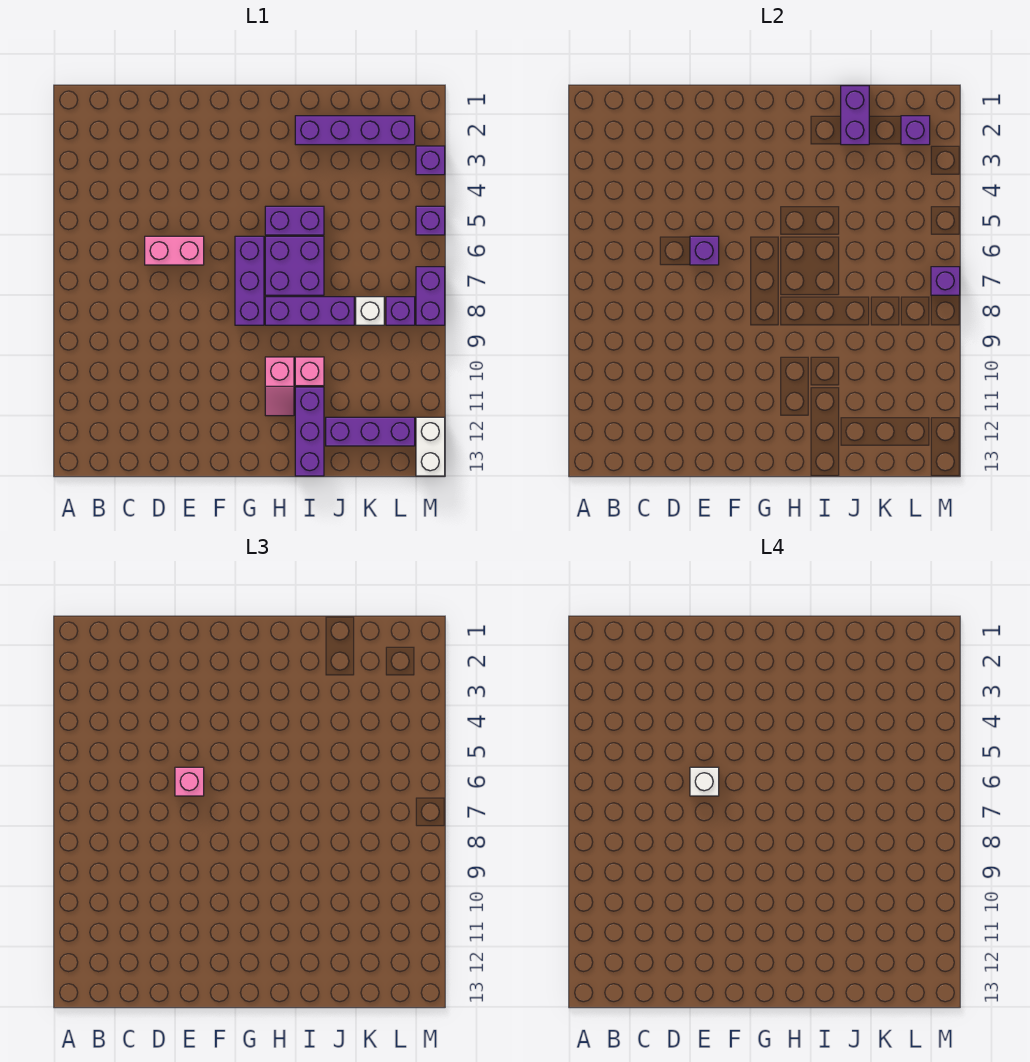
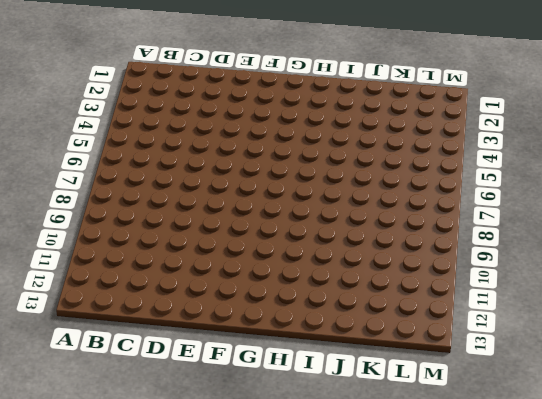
none -> pink 1x2 brick [145,236,204,265]
none -> purple 1x3 brick [235,236,264,325]
none -> purple 1x2 brick [265,206,324,235]

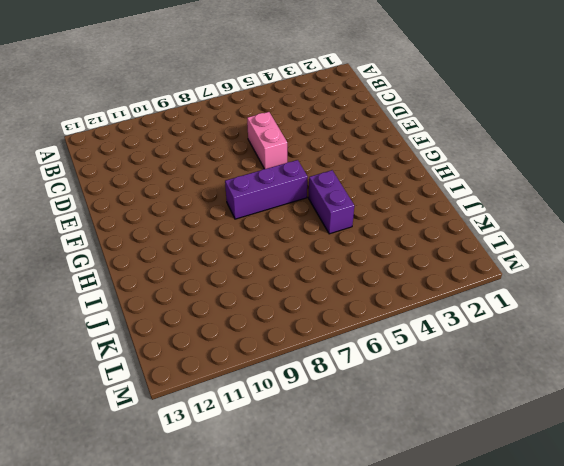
none -> purple 2x2 brick [265,236,324,295]
none -> purple 1x3 brick [265,297,354,325]
none -> pink 1x2 slope [265,357,294,416]

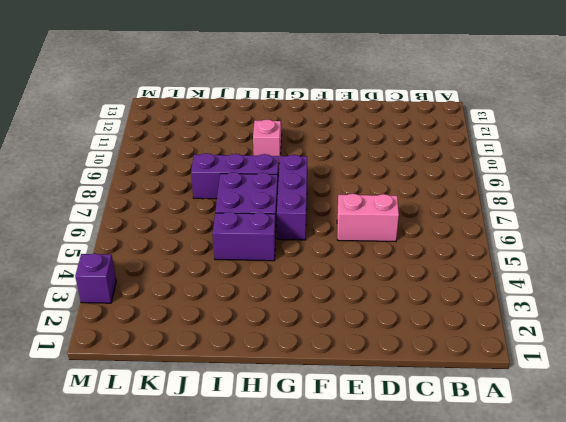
none -> purple 1x4 brick [295,116,415,145]
none -> pink 1x1 brick [295,357,324,386]
none -> purple 1x3 brick [295,387,324,476]

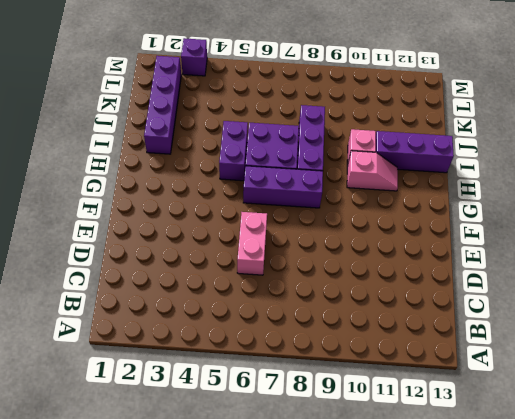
none -> purple 1x3 brick [326,417,415,446]
none -> white 1x1 brick [356,297,384,325]
none -> purple 1x1 brick [386,297,415,325]

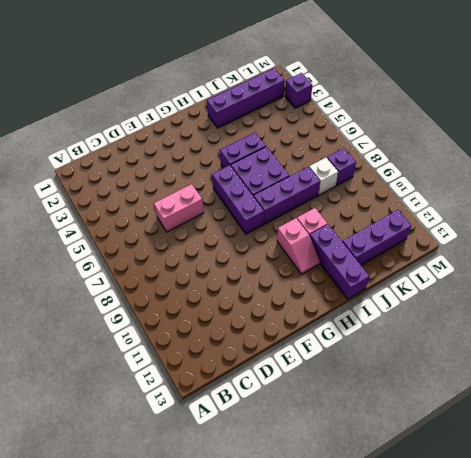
none -> purple 1x1 brick [416,206,445,235]
none -> purple 1x2 brick [416,267,445,325]
none -> white 1x2 brick [416,417,445,476]

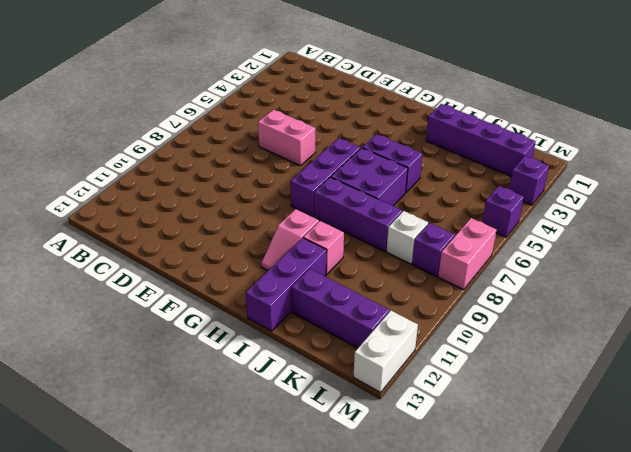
pink 1x2 brick [438,218,497,290] -> purple 1x2 brick [416,267,445,325]
none -> purple 1x1 brick [690,236,719,265]
none -> purple 1x2 brick [841,86,869,145]
none -> purple 1x1 brick [901,116,930,145]

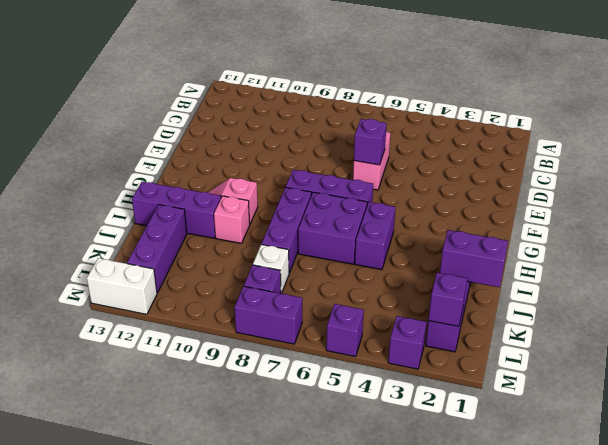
none -> purple 1x1 brick [931,267,960,295]
none -> pink 1x1 brick [175,767,204,796]
none -> white 1x1 brick [690,767,719,796]

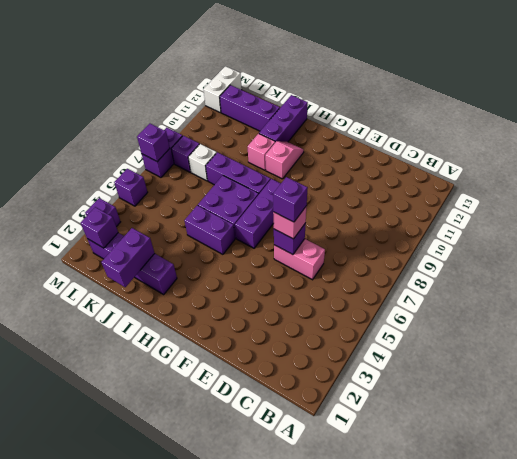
purple 1x1 brick [273,177,308,222] -> white 1x1 brick [690,767,719,796]

